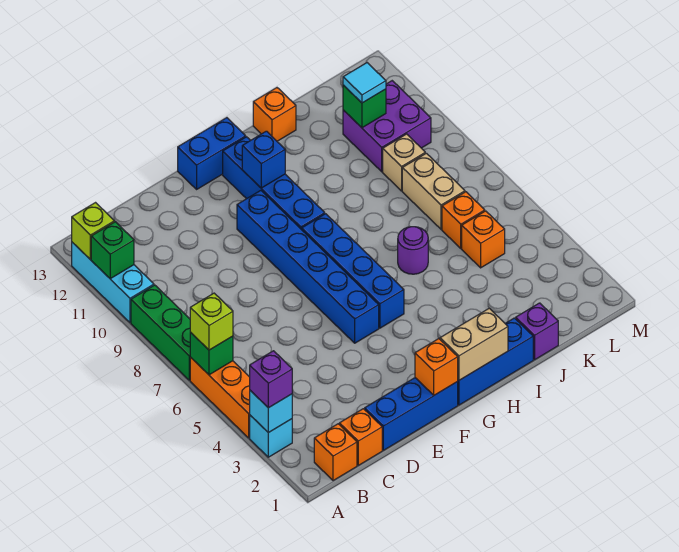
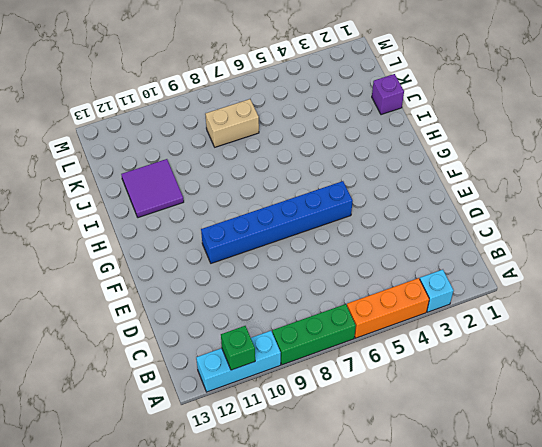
purple 2x2 tile [121,159,184,218] -> none
none -> orange 1x1 brick [314,424,357,481]
none -> orange 1x1 brick [339,409,382,465]
none -> blue 1x3 brick [365,378,458,450]
none -> blue 1x2 brick [178,118,246,189]

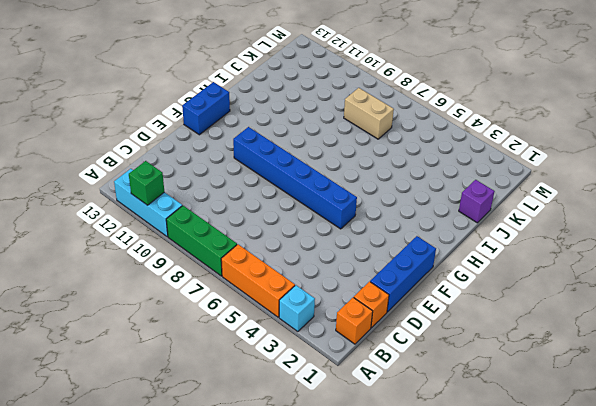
none -> blue 1x3 brick [457,318,533,405]
none -> blue 1x4 brick [302,214,404,328]
none -> blue 1x4 brick [223,137,325,230]
none -> purple 1x1 round brick [398,227,428,274]

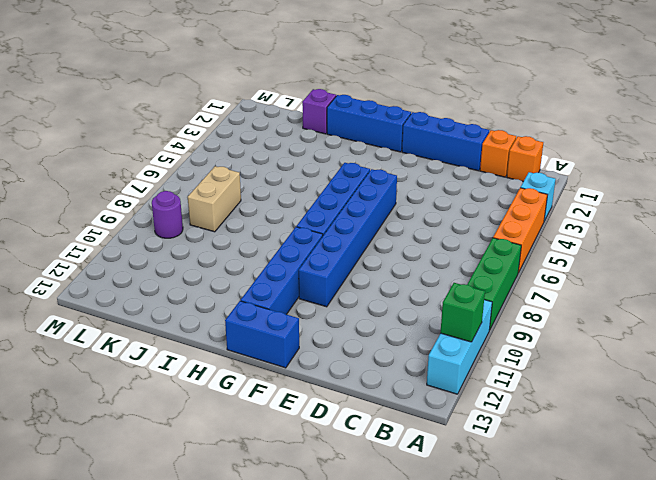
purple 1x1 round brick [152,191,183,238] -> purple 1x1 round brick moved to [398,227,428,274]
none -> orange 1x1 brick [253,88,296,141]
none -> orange 1x1 brick [462,211,505,268]
none -> orange 1x1 brick [442,192,485,248]
none -> tan 1x1 brick [383,134,425,191]

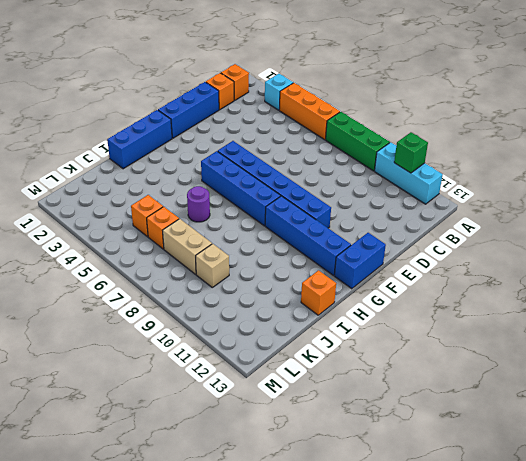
none -> purple 1x1 brick [516,303,558,360]
none -> purple 2x2 brick [343,81,431,172]
none -> cyan 1x1 brick [250,390,292,433]
none -> green 1x1 brick [190,332,233,375]

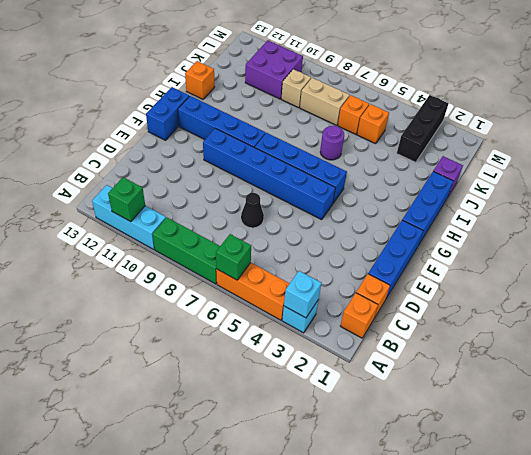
black 1x1 cone [241,193,264,228] -> none
black 1x3 brick [397,95,449,162] -> none
none -> lime 1x1 brick [72,203,114,259]
none -> orange 1x1 brick [415,339,458,395]
none -> tan 1x2 brick [440,308,508,380]
none -> blue 1x1 brick [242,131,285,188]

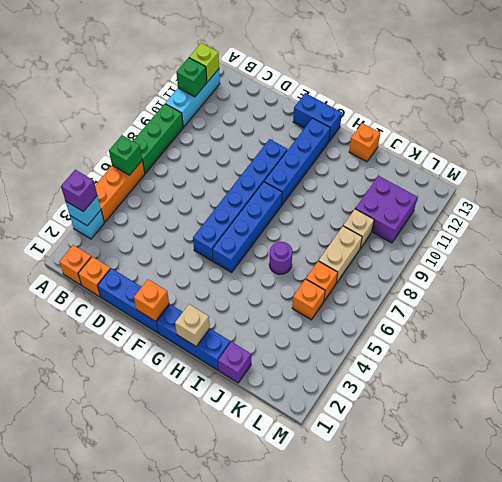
tan 1x1 brick [175,304,210,346] -> tan 1x2 brick [440,308,508,380]
none -> blue 1x1 brick [242,131,285,188]
none -> green 1x1 brick [343,85,386,128]
none -> lime 1x1 brick [190,293,233,350]
none -> cyan 1x1 tile [343,63,386,103]

